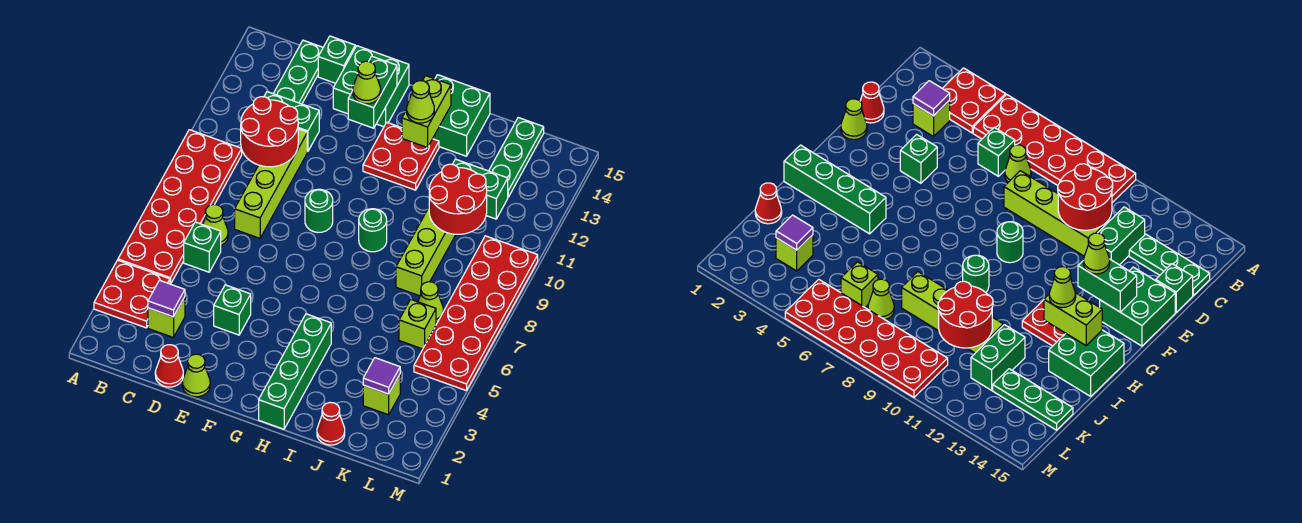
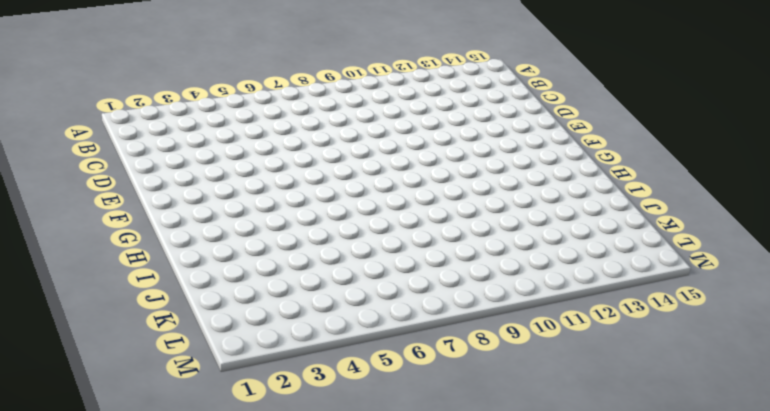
none -> red 2x2 plate [94,260,170,328]
none -> red 2x6 plate [118,130,242,284]
none -> lime 1x1 brick [148,297,185,337]
none -> green 1x1 brick [184,222,221,272]

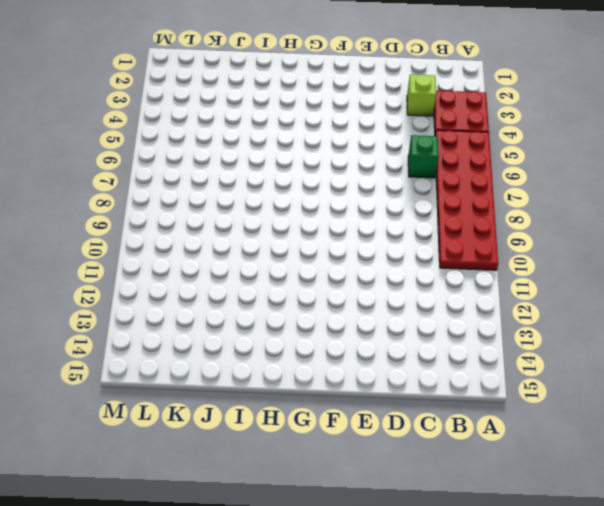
none -> lime 1x1 cone [203,204,228,245]
none -> green 1x2 brick [264,92,319,151]
none -> green 1x3 plate [273,40,323,104]
none -> red 1x1 cone [155,345,183,387]

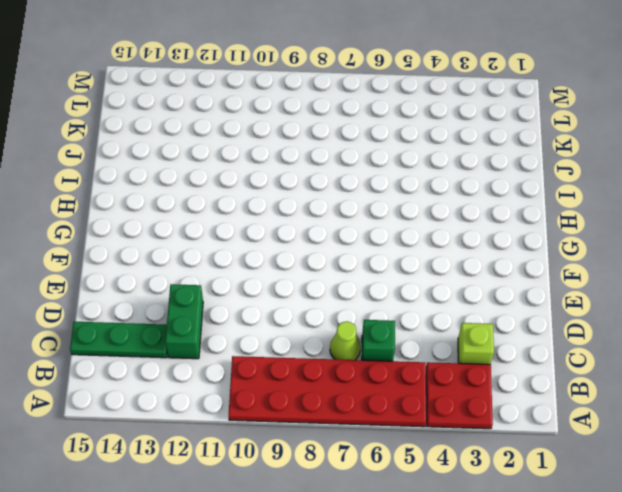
none -> red 1x1 cone [155,345,183,387]
none -> lime 1x4 brick [235,129,307,238]
none -> green 1x1 brick [318,36,355,83]
none -> lime 1x1 cone [182,354,210,397]

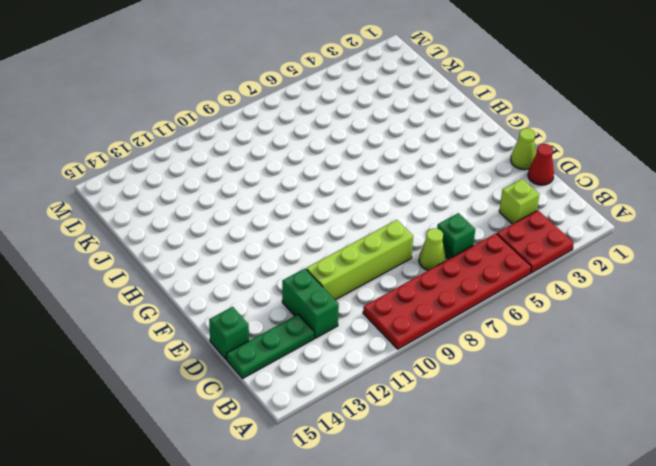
none -> green 1x1 brick [214,285,251,335]
none -> green 2x2 brick [333,46,409,127]
none -> green 1x1 round brick [305,189,333,233]
none -> red 2x2 plate [363,123,439,190]

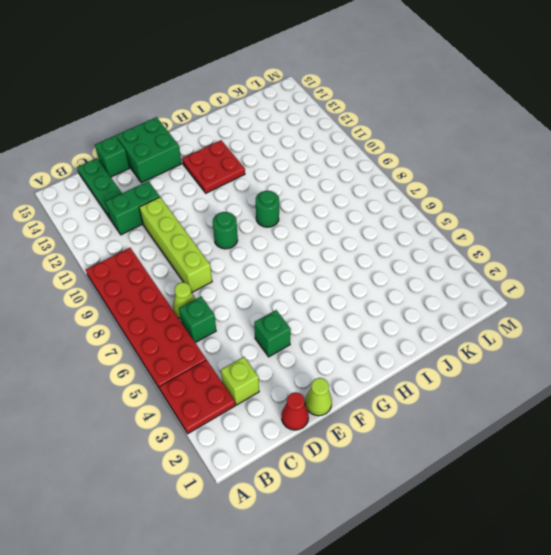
none -> green 1x4 brick [259,314,331,429]
none -> green 2x2 brick [433,75,490,156]
none -> red 1x1 cone [317,403,345,445]
none -> lime 1x4 brick [396,208,456,296]

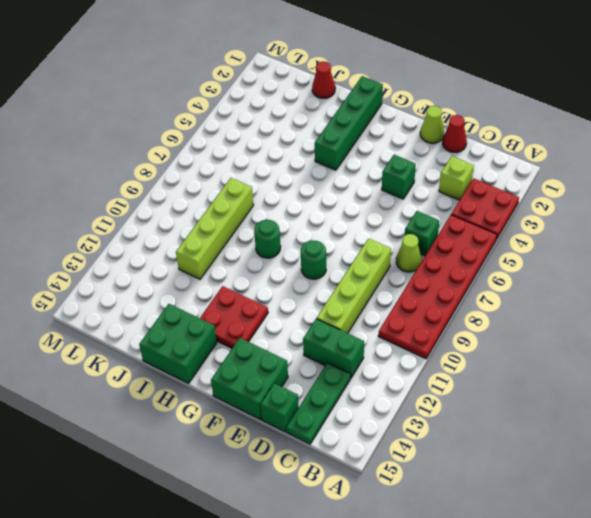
none -> green 1x2 brick [452,159,508,219]
none -> lime 1x1 brick [363,375,400,415]
none -> lime 1x1 brick [399,299,436,349]
none -> lime 1x1 cone [418,282,443,323]

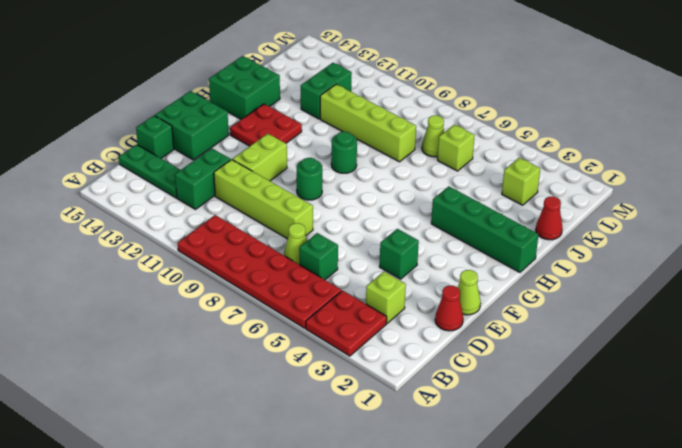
lime 1x2 brick [232,134,287,181] -> lime 1x2 brick turned to [402,76,451,148]
none -> green 1x3 plate [489,118,544,197]
none -> red 2x6 plate [414,236,538,391]
none -> purple 1x1 tile [148,280,185,317]
none -> red 2x2 round brick [241,97,298,167]

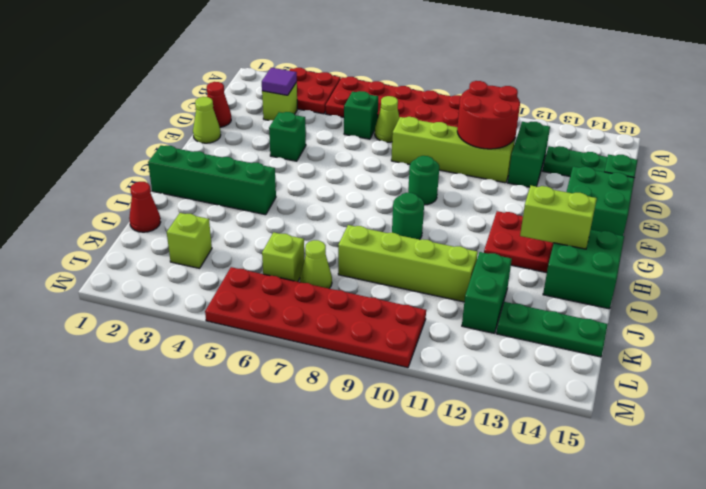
none -> green 1x2 brick [348,56,397,128]
none -> red 2x2 round brick [429,164,487,234]
none -> purple 1x1 tile [363,358,400,394]
none -> lime 1x1 cone [353,61,381,104]

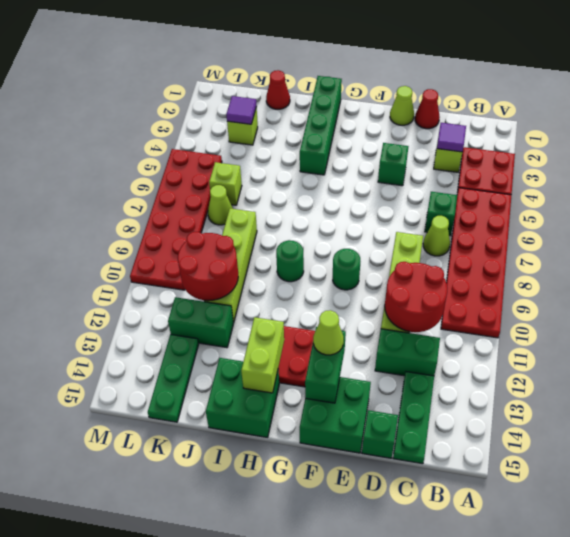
none -> lime 1x1 cone [407,81,434,123]

